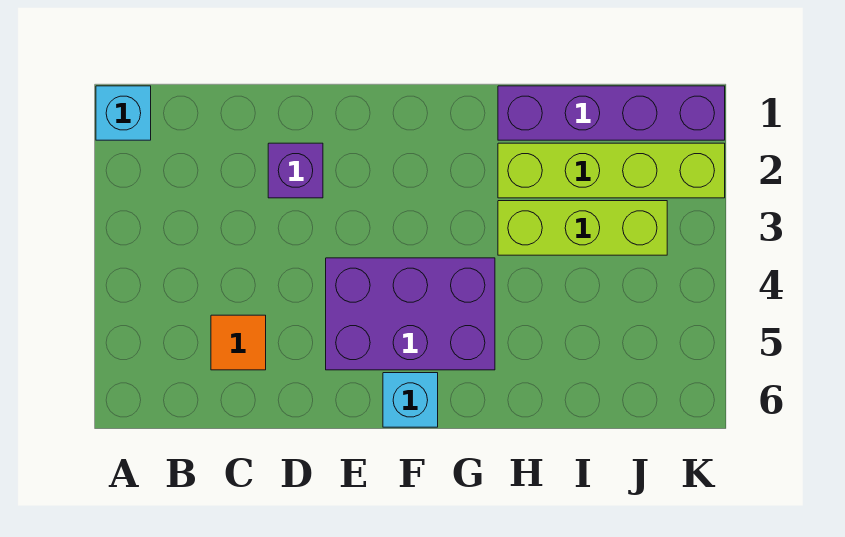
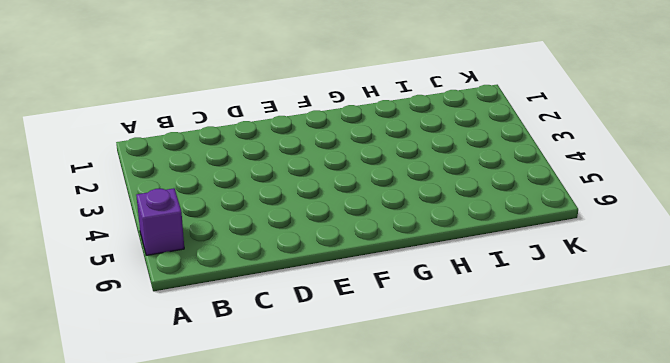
purple 1x1 brick [136,188,184,255] -> purple 1x1 brick moved to [268,143,323,198]
none -> cyan 1x1 brick [96,86,151,140]
none -> orange 1x1 tile [211,315,266,370]

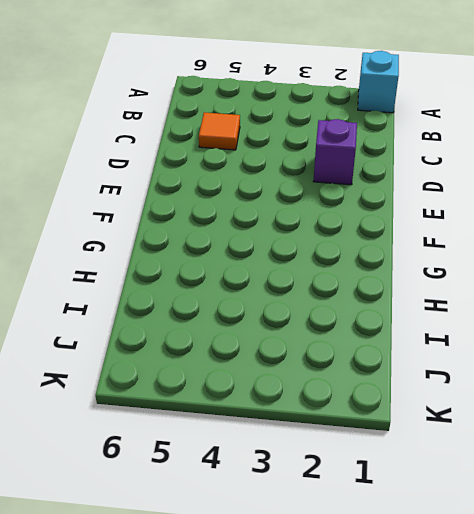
none -> purple 2x3 brick [326,258,495,370]
none -> cyan 1x1 brick [383,373,438,427]

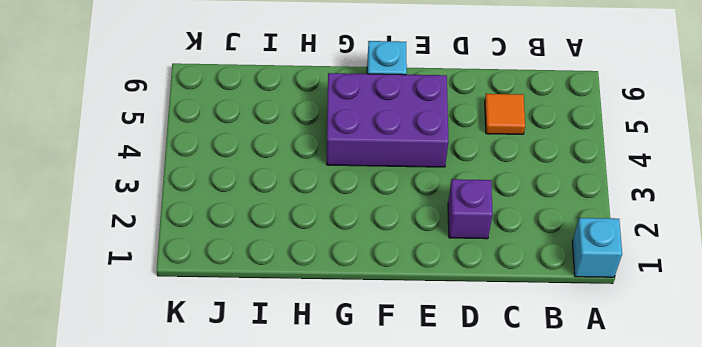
none -> purple 1x4 brick [498,86,725,140]
none -> lime 1x4 brick [498,143,725,198]

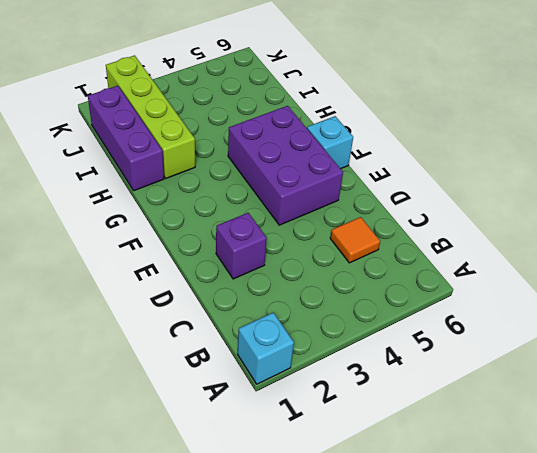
purple 1x3 brick [88,86,164,191] -> purple 1x4 brick [498,86,725,140]
none -> lime 1x3 brick [498,201,667,255]

